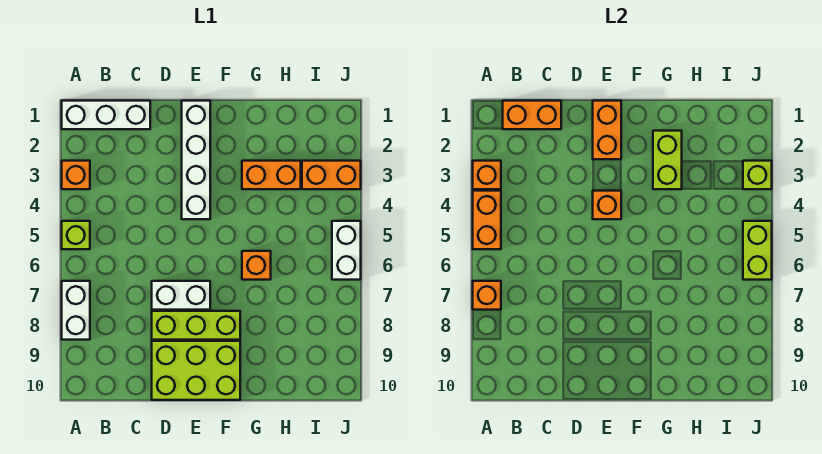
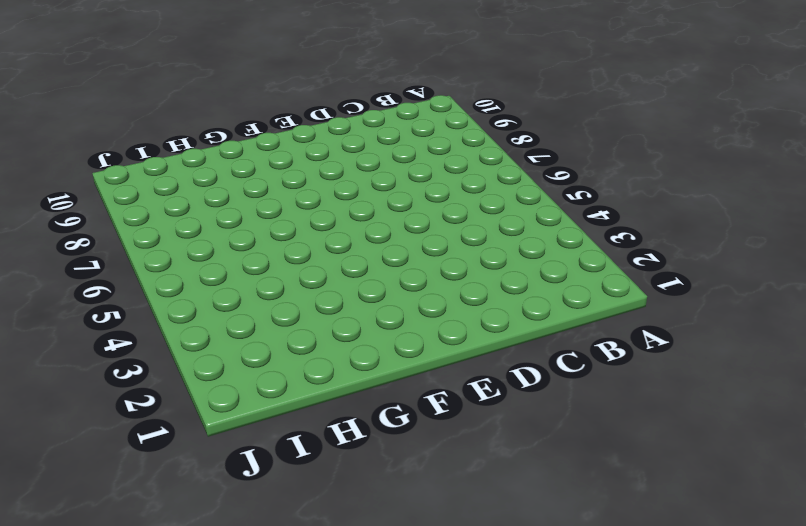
none -> white 1x3 brick [62,101,150,129]
none -> orange 1x1 brick [62,161,90,189]
none -> lime 1x1 brick [62,221,90,249]

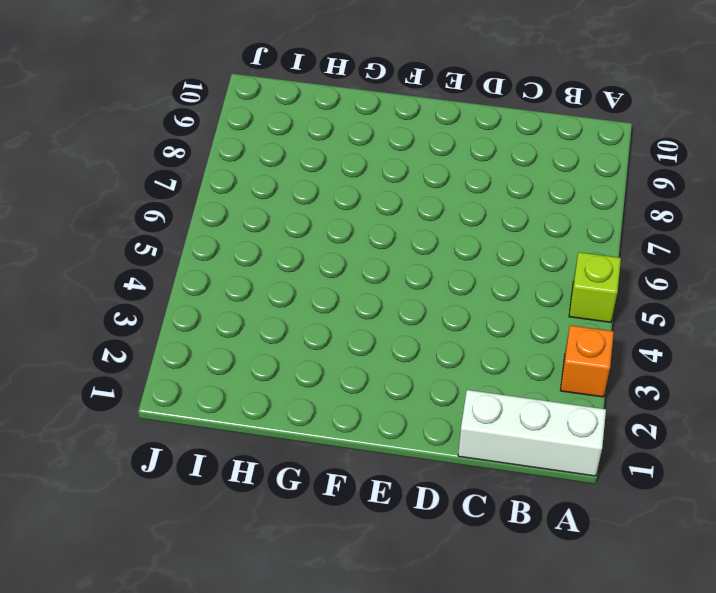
none -> white 1x2 brick [62,281,90,340]
none -> white 1x2 brick [152,281,210,310]
none -> lime 1x3 brick [152,311,240,340]

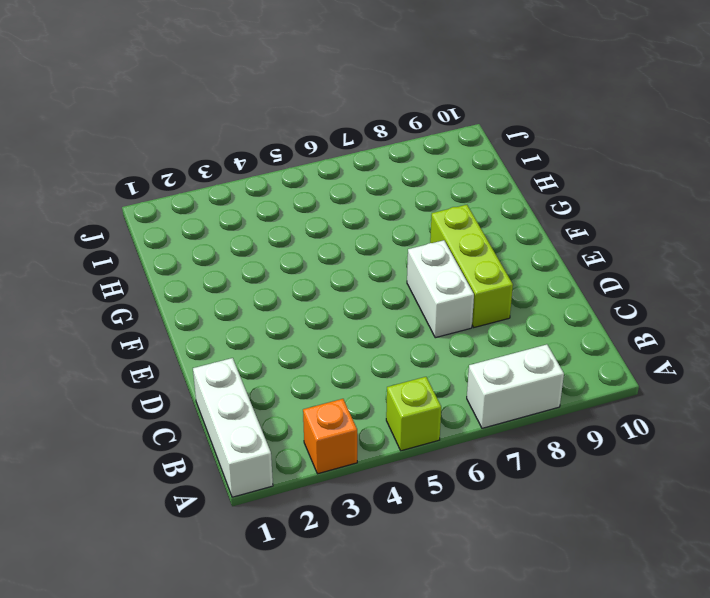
none -> lime 2x3 brick [152,341,240,400]
none -> white 1x4 brick [182,101,210,219]
none -> orange 1x2 brick [242,161,301,189]

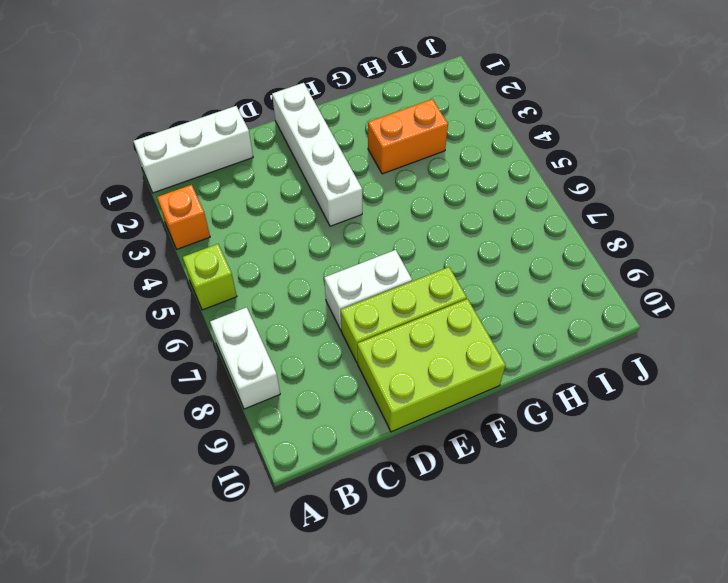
none -> orange 1x1 brick [242,251,271,280]
none -> orange 1x2 brick [302,161,361,189]
none -> white 1x2 brick [332,221,361,280]

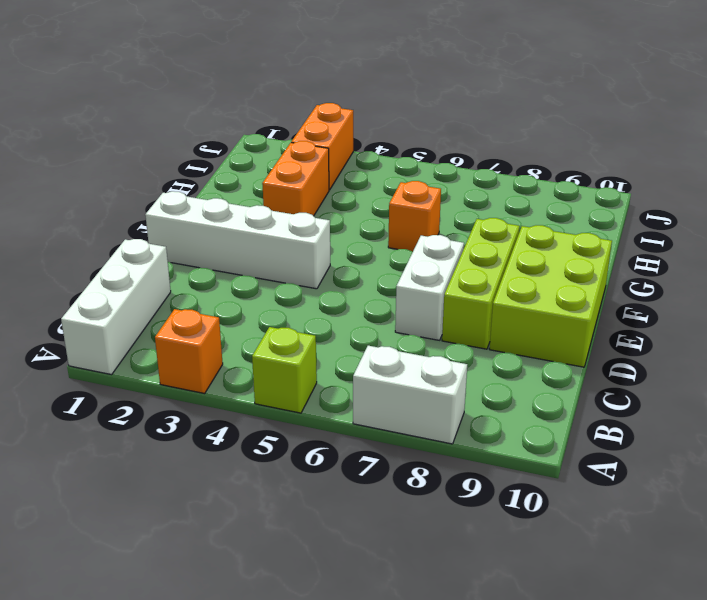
none -> white 1x2 brick [332,221,361,280]
none -> orange 1x1 brick [473,161,501,189]
none -> orange 1x2 brick [473,191,501,249]

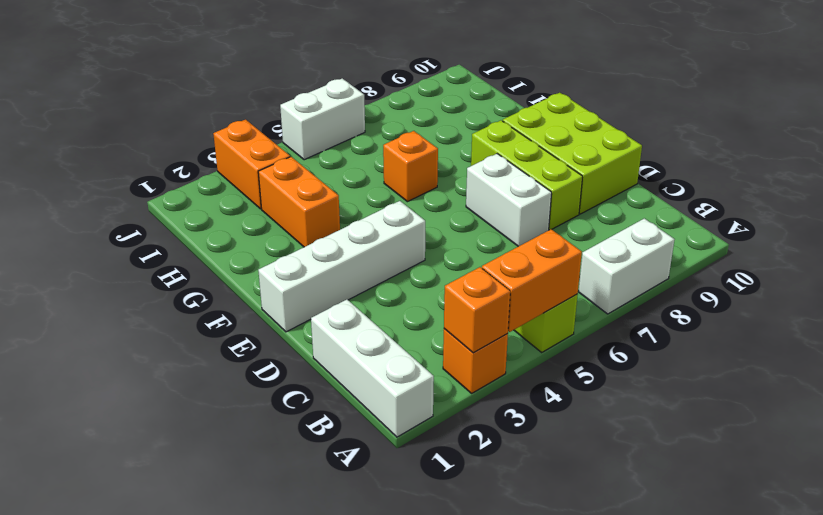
none -> orange 1x1 brick [473,281,501,310]
none -> orange 1x2 brick [503,101,561,129]
none -> orange 1x2 brick [593,101,621,159]

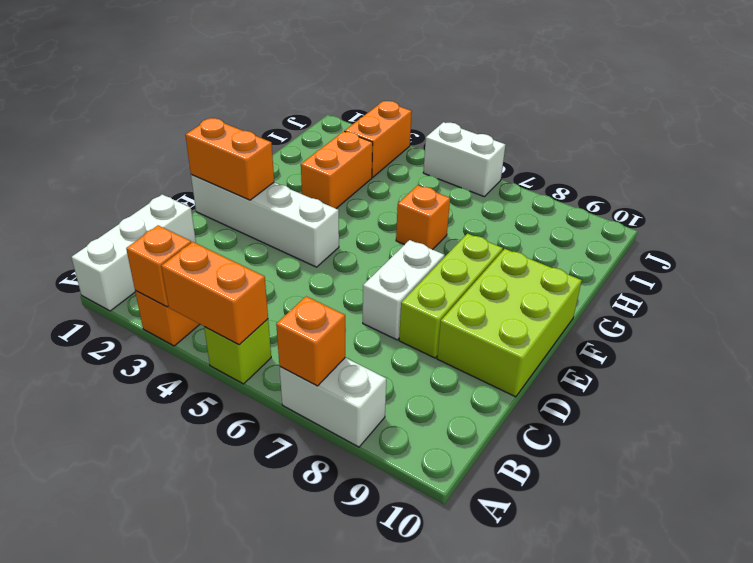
none -> orange 1x2 brick [503,101,561,129]
none -> orange 1x1 brick [593,191,621,219]
none -> lime 1x2 brick [653,131,682,189]

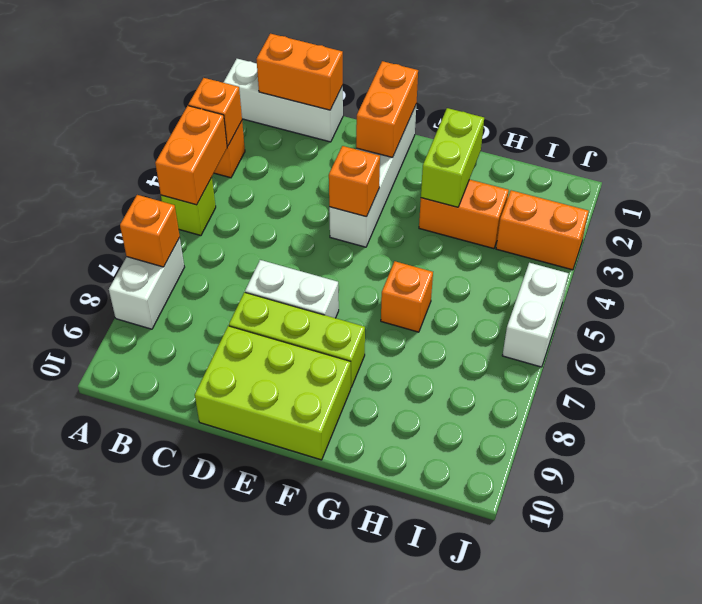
none -> lime 1x1 brick [743,161,772,189]
none -> lime 1x2 brick [743,221,772,280]

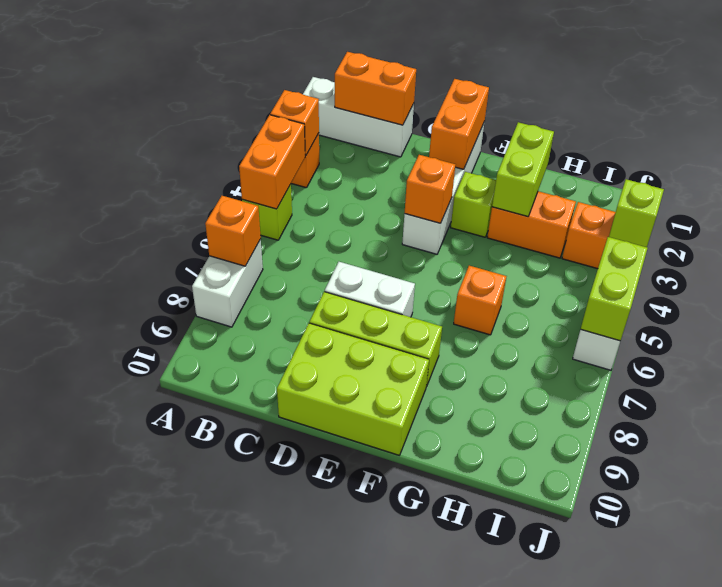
lime 1x1 brick [451,172,496,237] -> none

